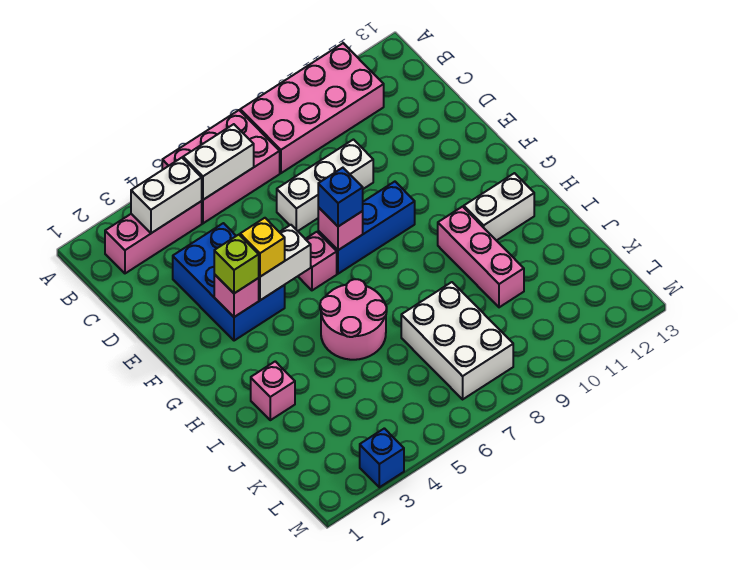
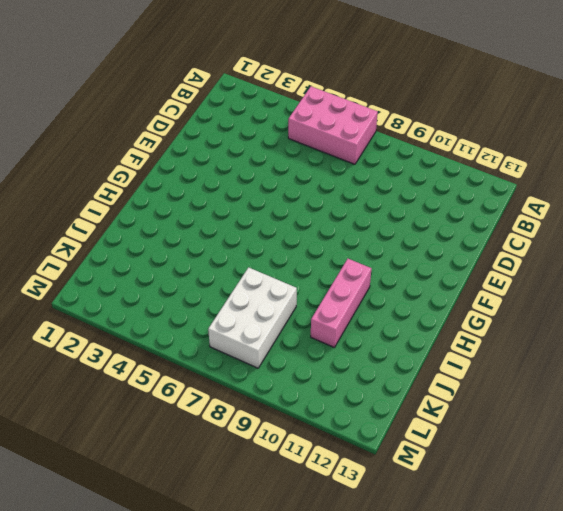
none -> pink 2x4 brick [240,43,384,173]
none -> pink 1x3 brick [105,201,202,273]
none -> blue 2x3 brick [173,223,285,341]

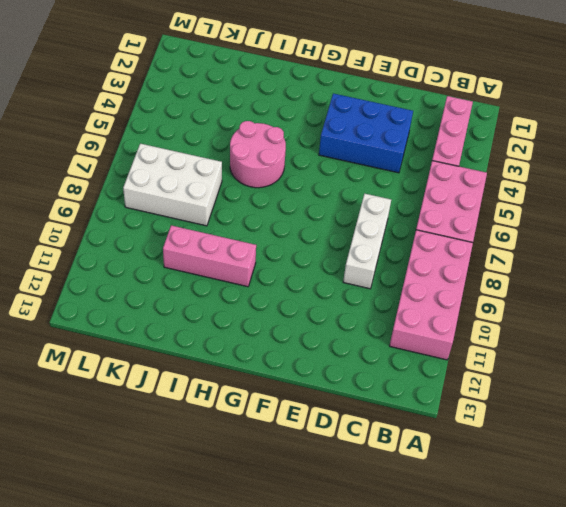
none -> pink 1x1 brick [298,232,337,290]
none -> blue 1x3 brick [318,182,415,274]
none -> white 1x2 brick [464,173,534,241]

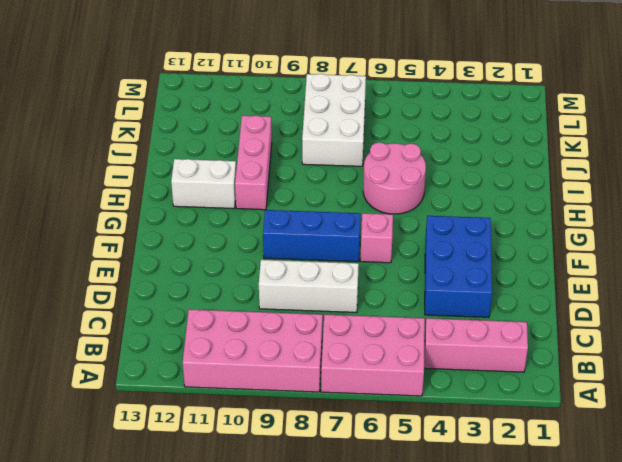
none -> pink 1x1 brick [251,361,295,420]
none -> blue 1x1 brick [360,428,404,487]
none -> white 1x2 brick [131,158,202,233]

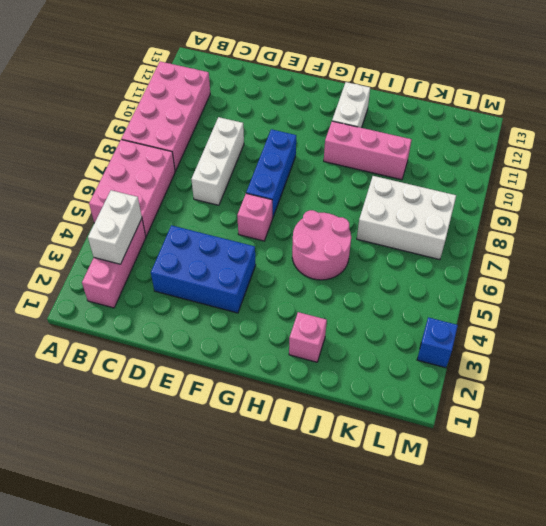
none -> white 1x2 brick [183,124,254,200]
none -> pink 1x1 brick [214,274,259,317]
none -> white 1x2 brick [259,225,311,300]

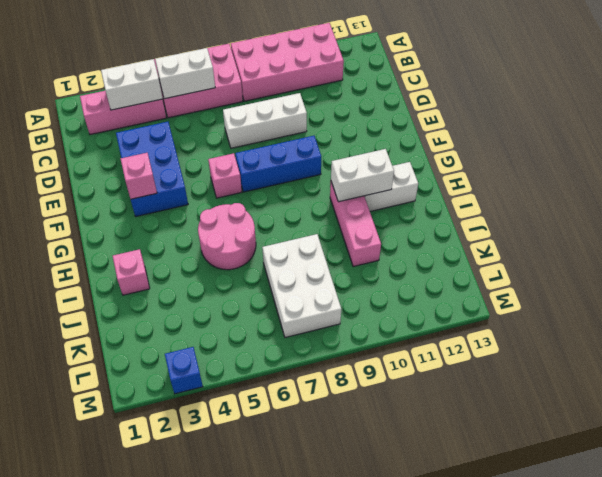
white 1x2 brick [331,149,394,202] -> white 1x2 brick moved to [259,225,311,300]
none -> pink 1x1 brick [318,207,363,250]
none -> lime 1x1 brick [214,235,259,293]
none -> yellow 1x1 brick [240,218,285,277]

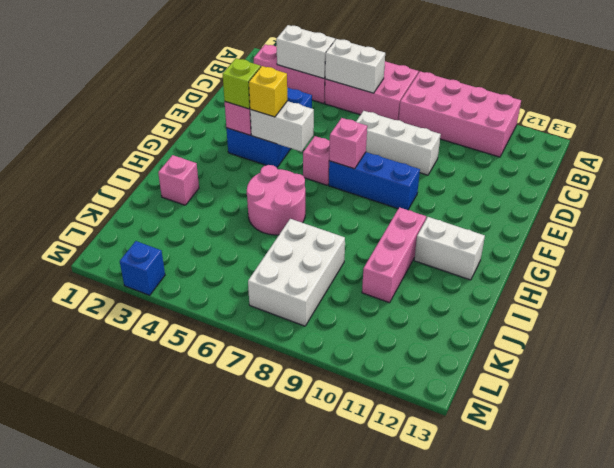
none -> blue 1x1 brick [318,168,363,226]

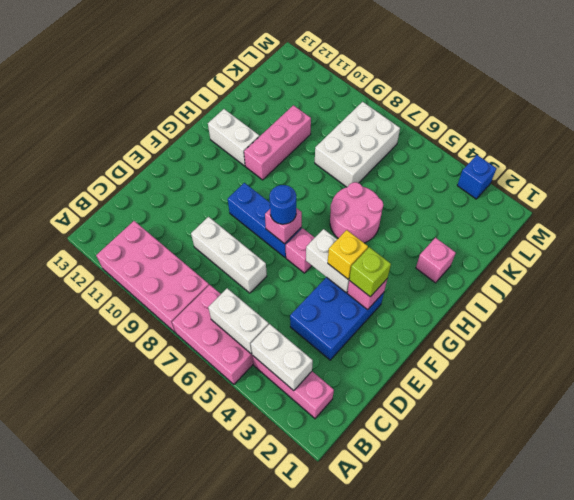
blue 1x1 round brick [269,185,296,224] -> blue 1x1 brick [318,168,363,226]

